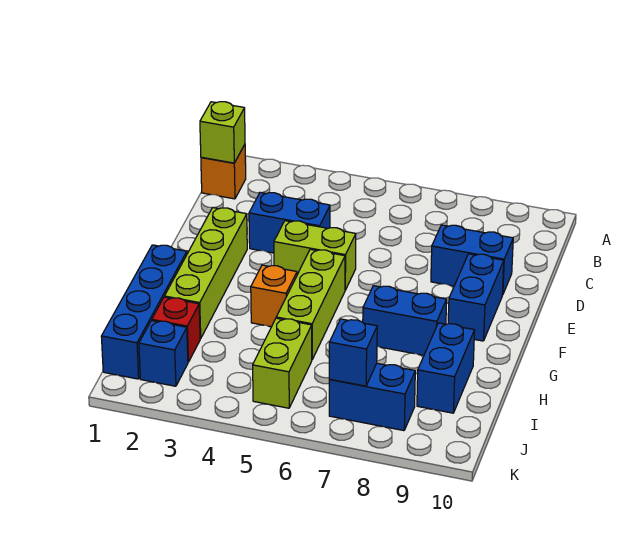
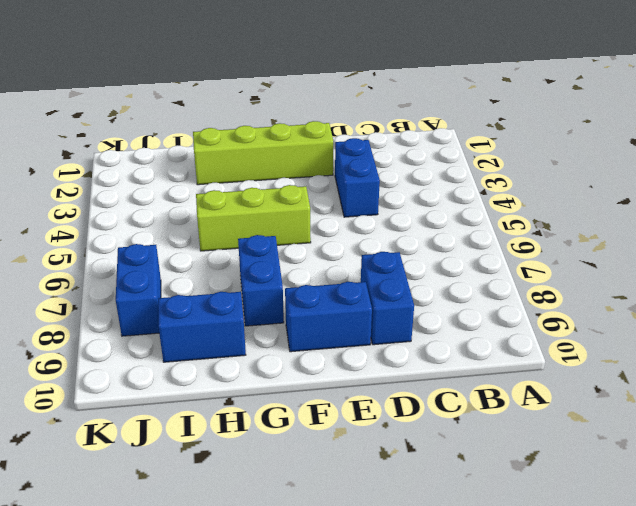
none -> orange 1x1 brick [201,145,246,199]
none -> lime 1x2 brick [274,221,356,290]
none -> blue 1x4 brick [101,245,187,379]

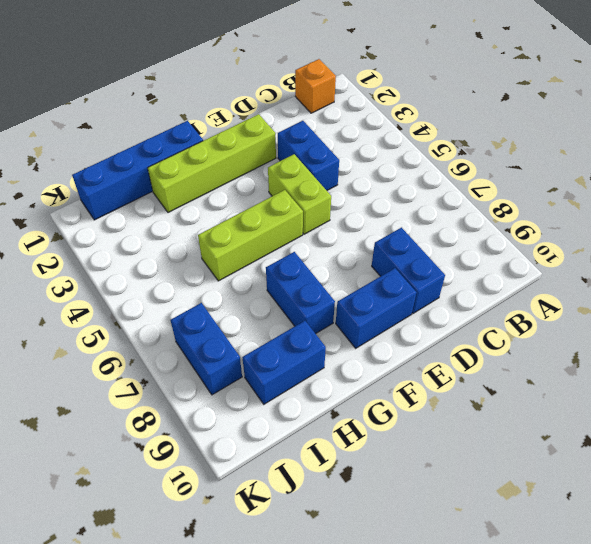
none -> orange 1x1 brick [251,265,297,327]
none -> red 1x1 brick [152,297,200,362]
none -> lime 1x2 brick [253,318,312,408]

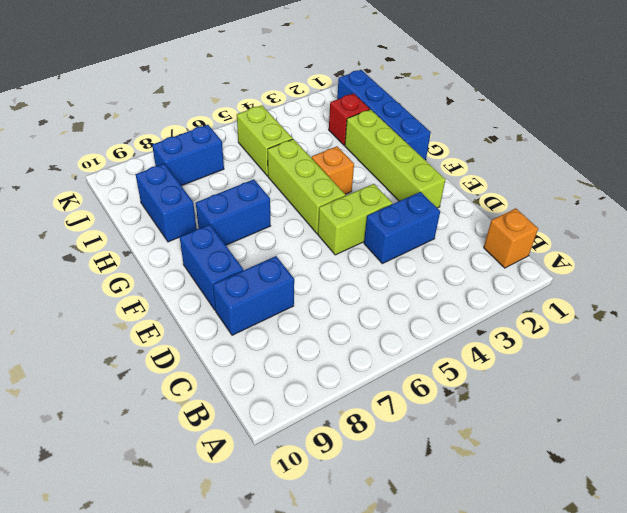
none -> blue 1x1 brick [139,321,188,386]
none -> lime 1x1 brick [200,102,245,163]
none -> blue 1x1 brick [329,319,377,386]

